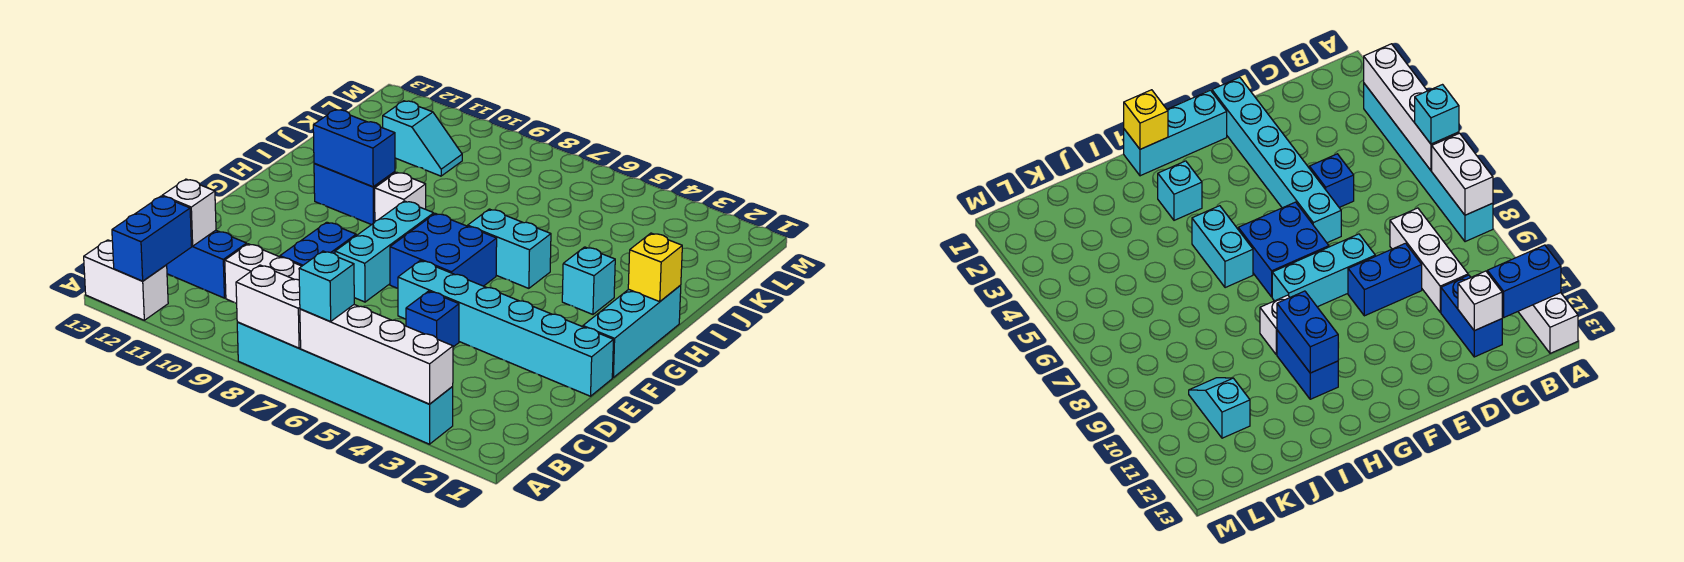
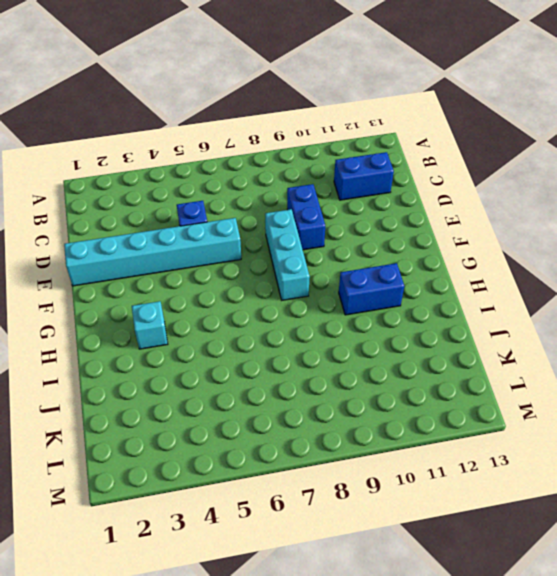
none -> cyan 1x6 brick [237,322,453,444]
none -> white 1x2 brick [84,240,168,320]
none -> white 1x3 brick [225,244,302,303]

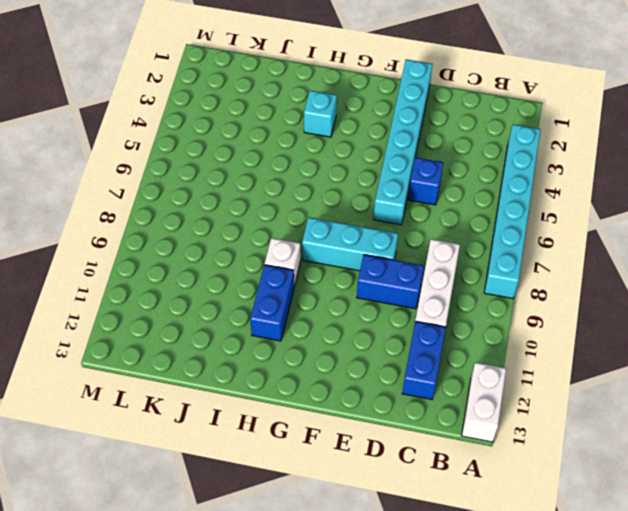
none -> cyan 1x3 brick [583,285,681,377]
none -> blue 2x2 brick [390,213,497,288]
none -> cyan 1x2 brick [468,209,551,288]

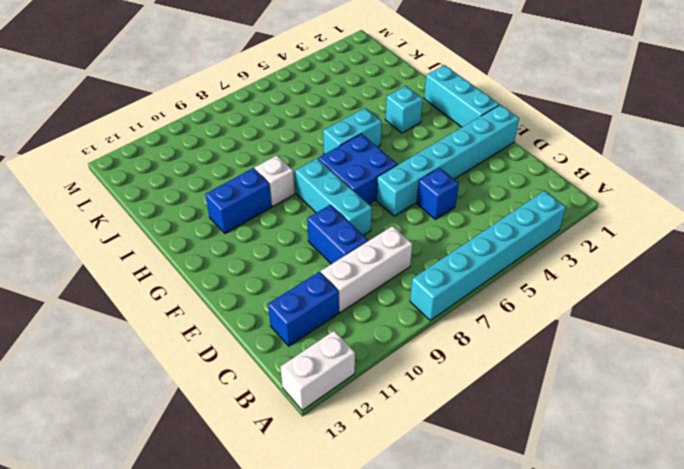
none -> cyan 1x2 slope [383,101,462,176]
none -> white 1x4 brick [300,305,453,404]
none -> white 1x2 brick [236,265,301,348]

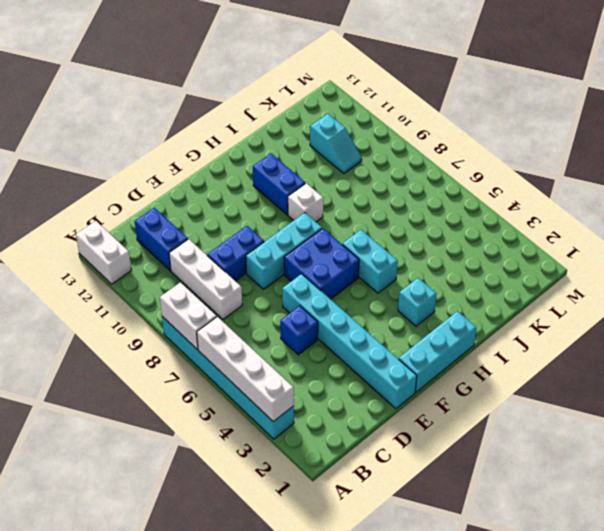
none -> blue 1x2 brick [112,196,192,281]
none -> white 1x1 brick [162,179,216,246]
none -> yellow 1x1 brick [628,233,682,302]

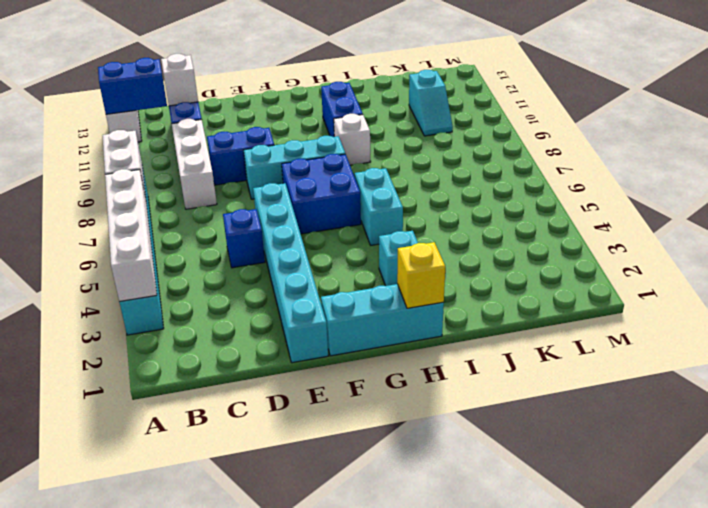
none -> blue 1x2 brick [313,110,395,187]
none -> cyan 1x1 brick [299,251,354,321]

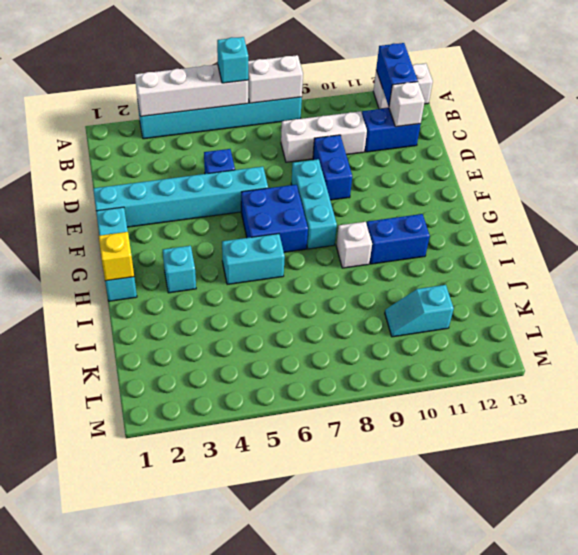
none -> blue 1x2 brick [313,110,395,187]

